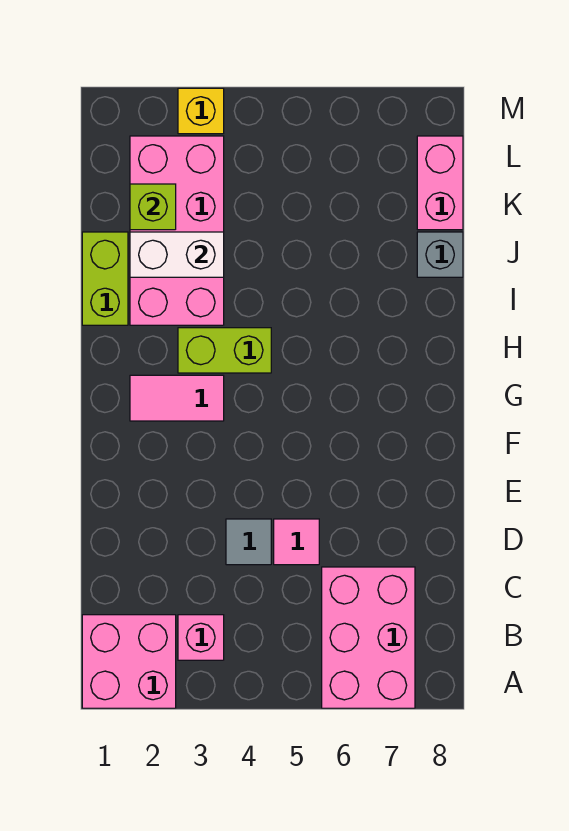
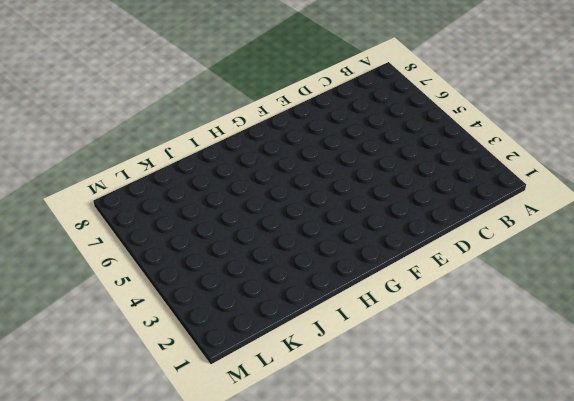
none -> pink 2x2 brick [82,615,176,708]
none -> pink 2x3 brick [322,567,415,708]
none -> pink 1x1 brick [178,615,224,660]

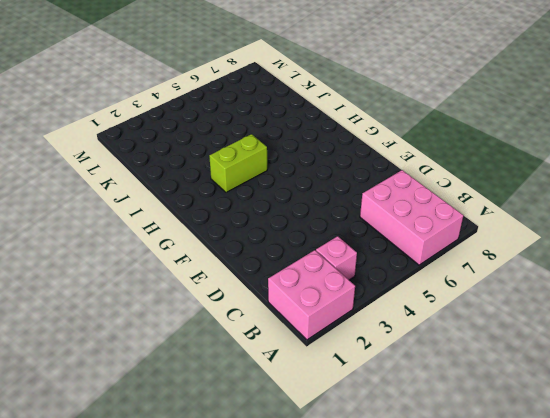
none -> grey 1x1 tile [226,519,271,565]
none -> pink 1x1 tile [274,519,319,565]
none -> pink 1x2 tile [130,375,224,421]

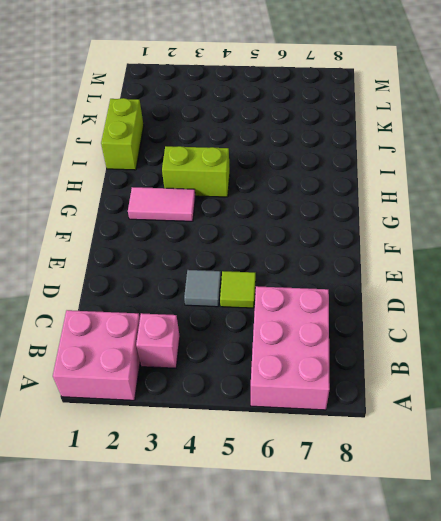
lime 1x1 tile [220,271,256,308] -> pink 1x1 tile [274,519,319,565]
none -> pink 2x4 brick [130,136,224,325]
none -> grey 1x1 brick [417,232,463,277]
none -> pink 1x2 brick [417,136,463,230]

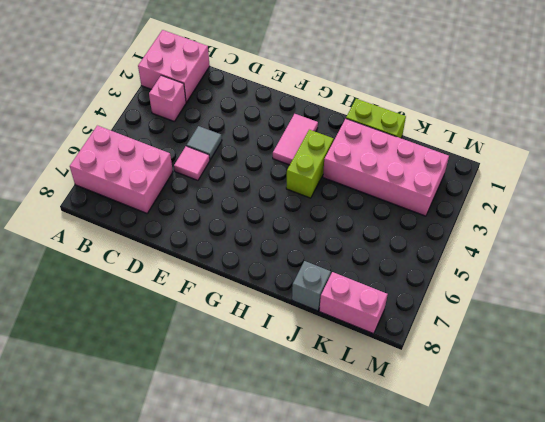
none -> yellow 1x1 brick [178,88,224,134]
none -> white 1x2 brick [130,232,224,277]
none -> lime 1x1 brick [130,184,176,230]

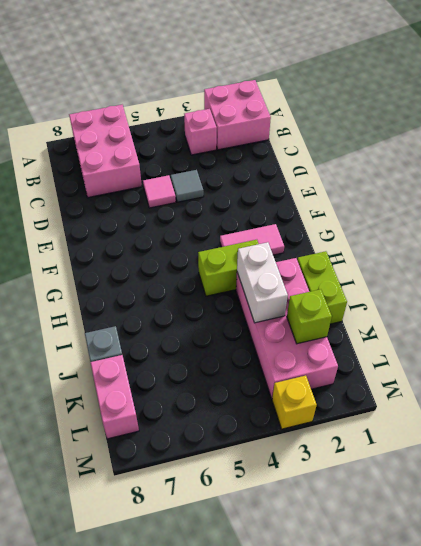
white 1x2 brick [237,242,288,323] -> white 1x2 brick turned to [130,232,224,277]

